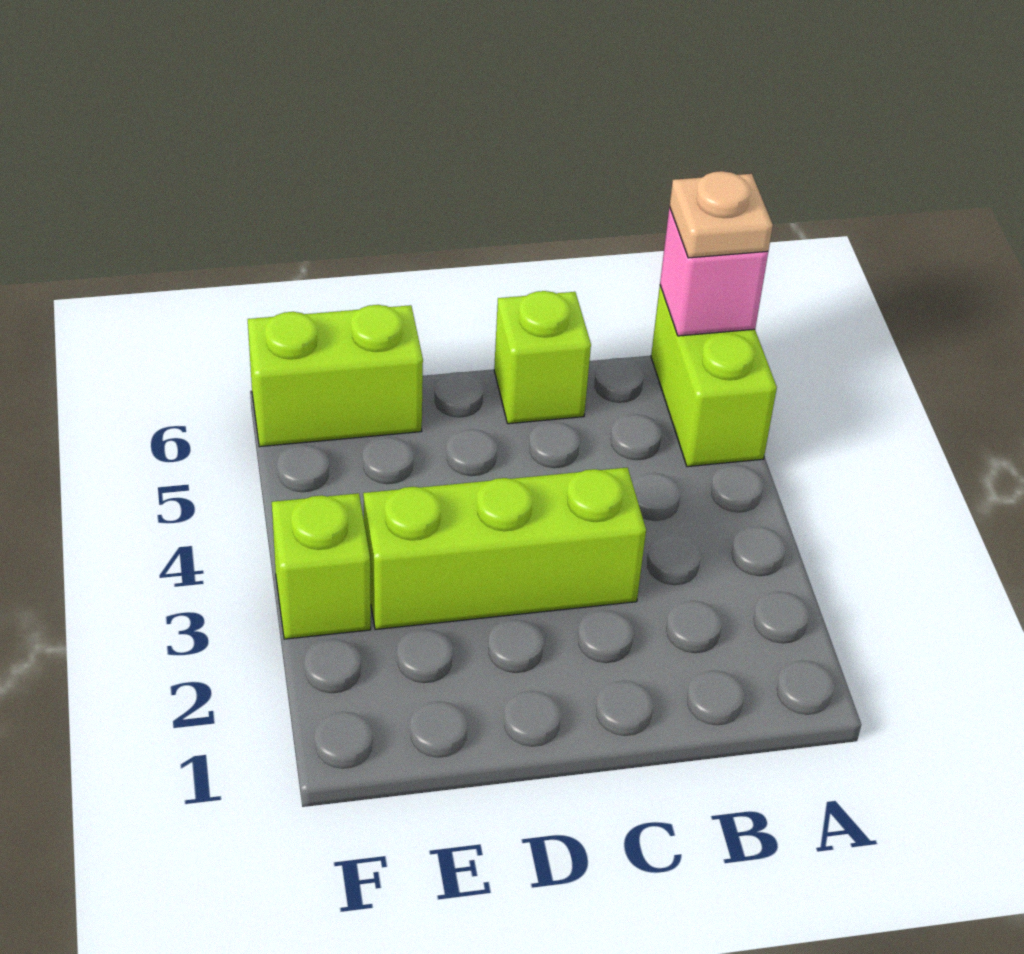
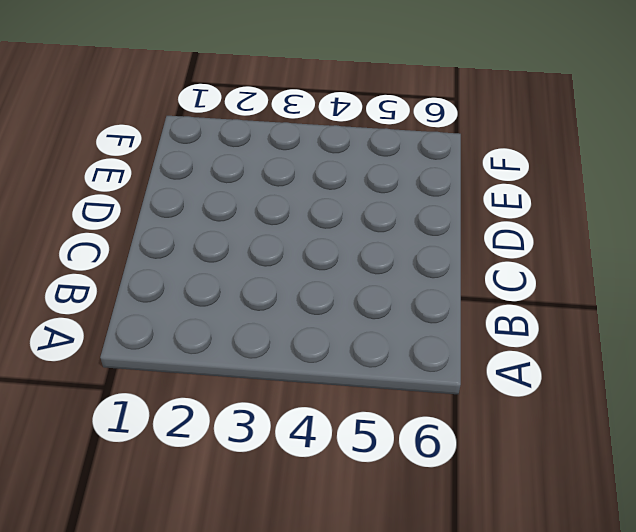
none -> lime 1x2 brick [651,286,777,467]
none -> lime 1x3 brick [363,468,646,630]

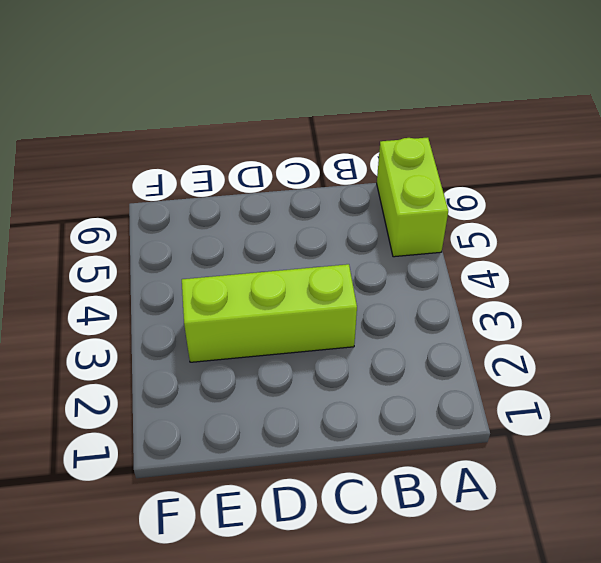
none -> lime 1x1 brick [494,291,591,424]
none -> lime 1x2 brick [248,305,423,447]

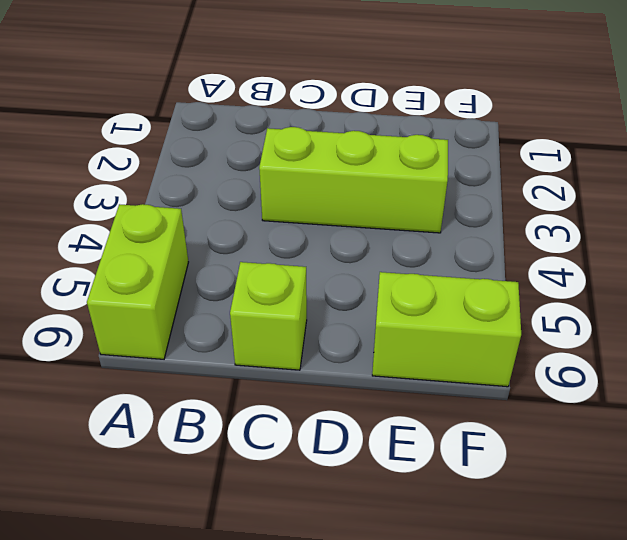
none -> lime 1x1 brick [272,493,371,639]
none -> pink 1x1 brick [660,207,768,336]

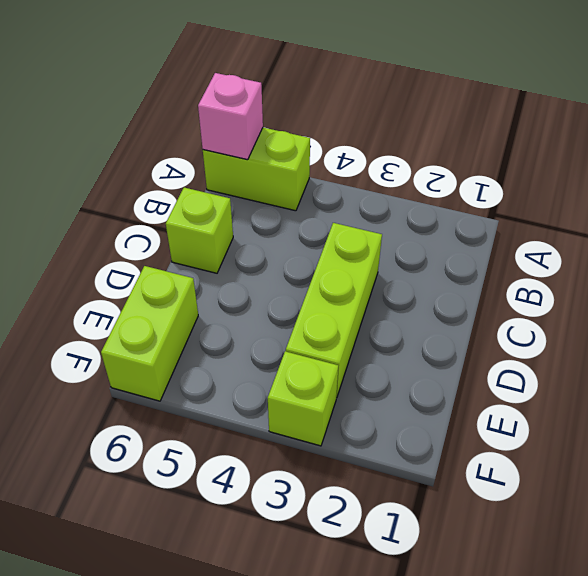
none -> tan 1x1 plate [670,171,773,258]

